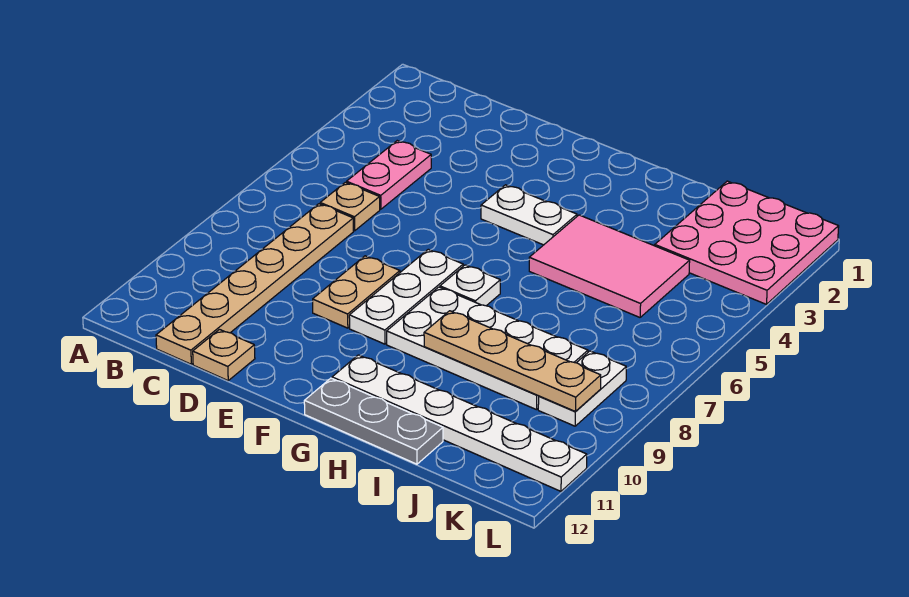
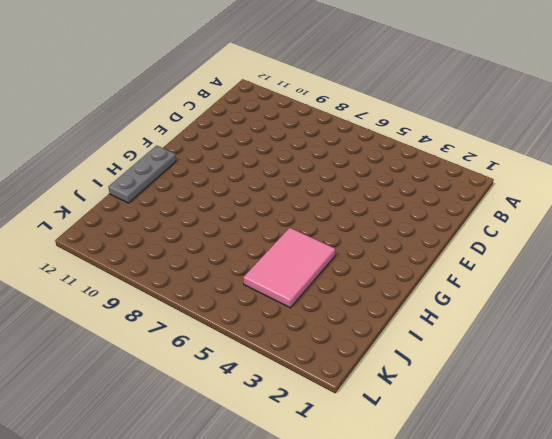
none -> pink 1x2 plate [347,141,431,209]
none -> tan 1x1 plate [320,182,380,231]
none -> tan 1x6 plate [156,204,353,364]

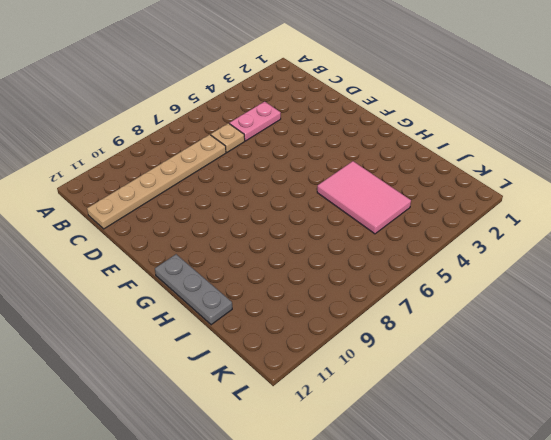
none -> tan 1x1 plate [193,329,255,381]
none -> tan 1x2 plate [313,256,400,328]
none -> white 1x2 plate [481,185,577,245]

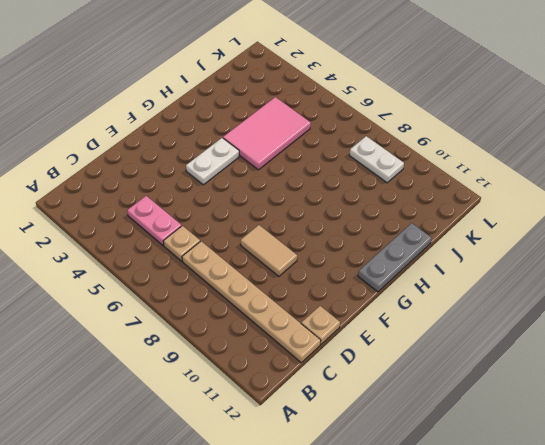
tan 1x2 tile [241,225,297,276] -> tan 1x2 plate [313,256,400,328]
none -> white 1x3 plate [349,249,463,344]
none -> white 1x1 plate [440,265,500,306]
none -> white 2x4 plate [387,287,588,410]

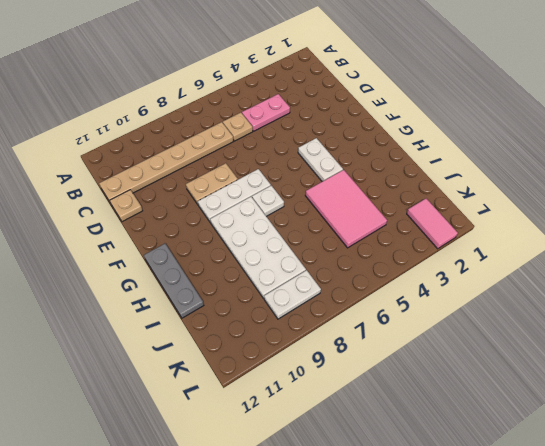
pink 1x2 tile [407,199,458,249] -> pink 3x3 plate [655,181,839,304]
none -> white 1x6 plate [332,355,587,491]
none -> tan 1x4 plate [424,311,601,412]

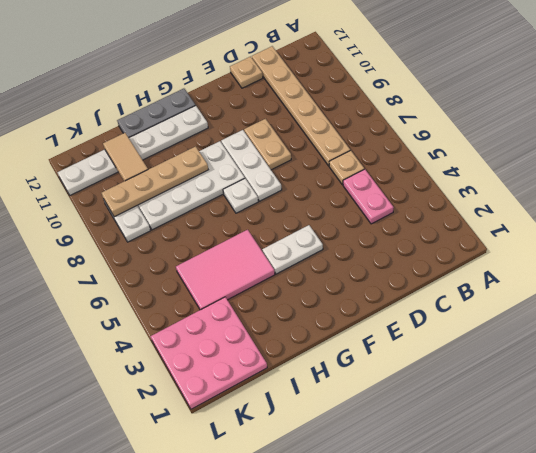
tan 1x2 tile [103,133,148,181] -> none

